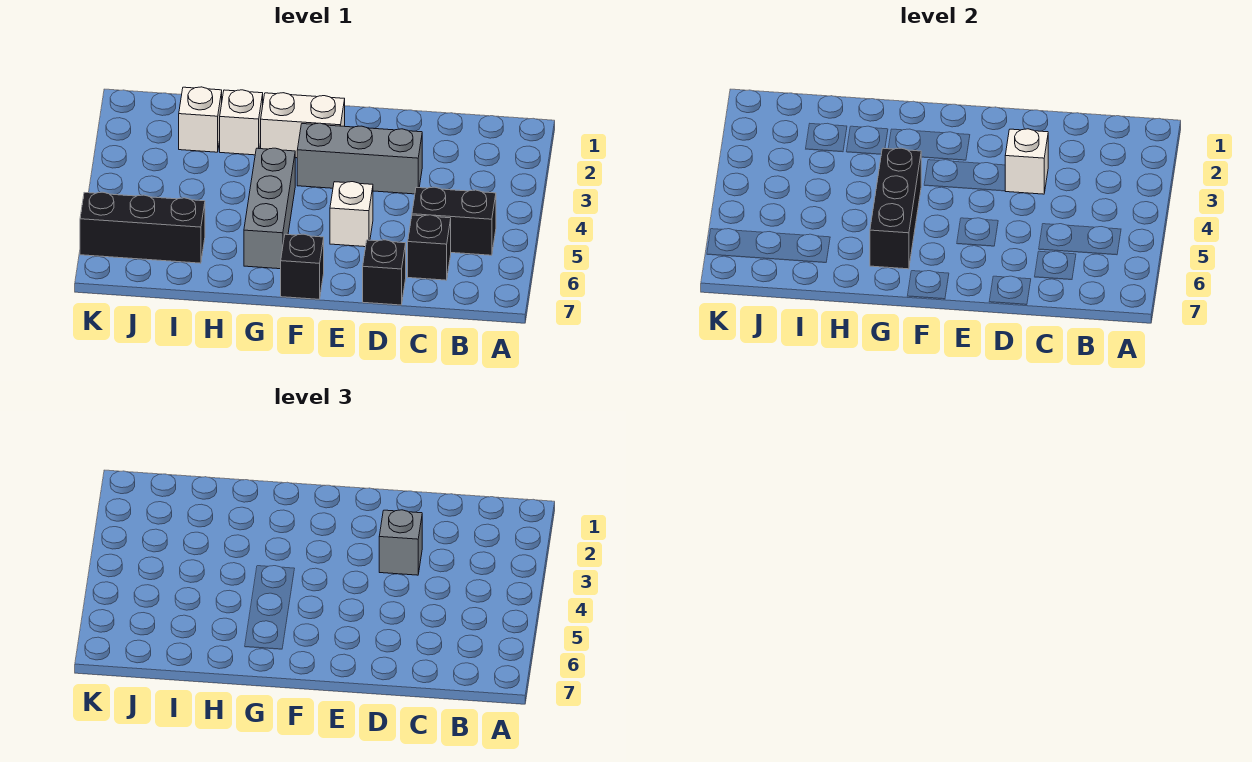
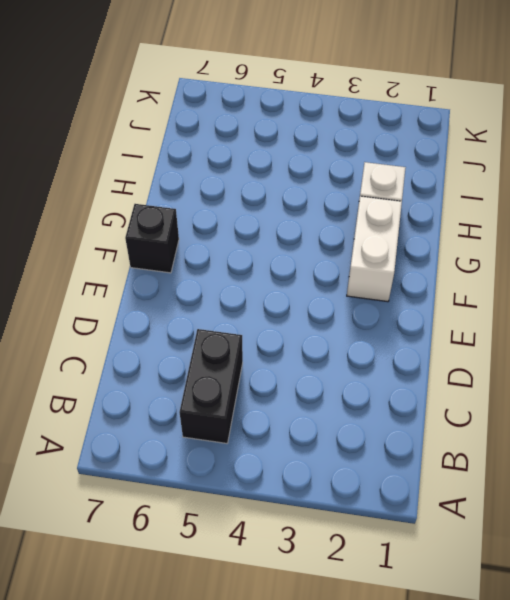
none -> black 1x1 brick [408,215,451,280]
none -> grey 1x3 brick [297,123,422,194]
none -> black 1x1 brick [363,240,406,305]

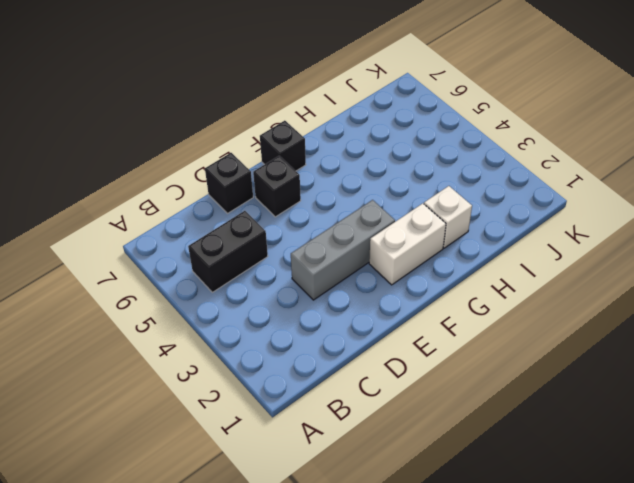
black 1x1 brick [253,156,301,217] -> black 1x1 brick moved to [408,215,451,280]
none -> white 1x1 brick [330,182,373,247]
none -> grey 1x3 brick [244,148,295,269]
none -> white 1x1 brick [179,87,222,152]

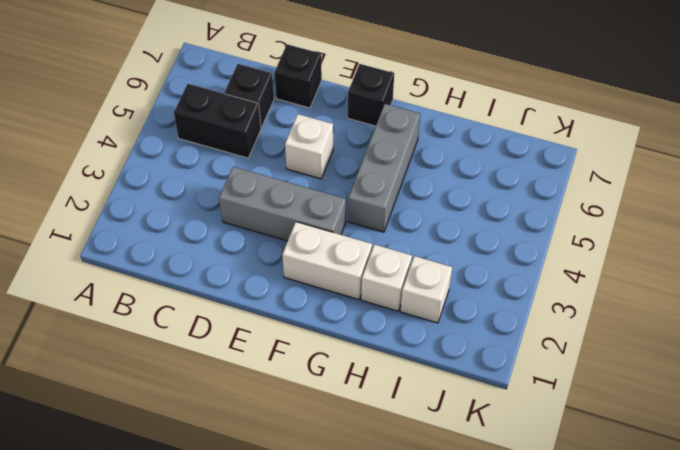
none -> black 1x3 brick [80,192,205,263]
none -> white 1x1 brick [1005,129,1048,194]
none -> black 1x3 brick [870,148,921,269]

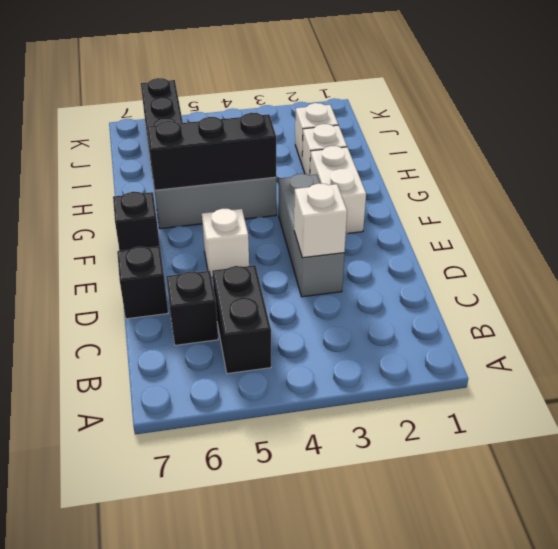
none -> grey 1x1 brick [379,510,422,575]

